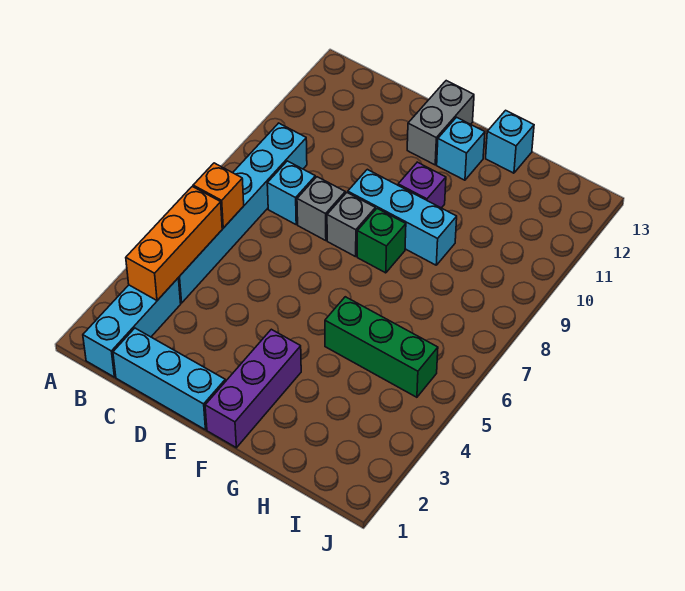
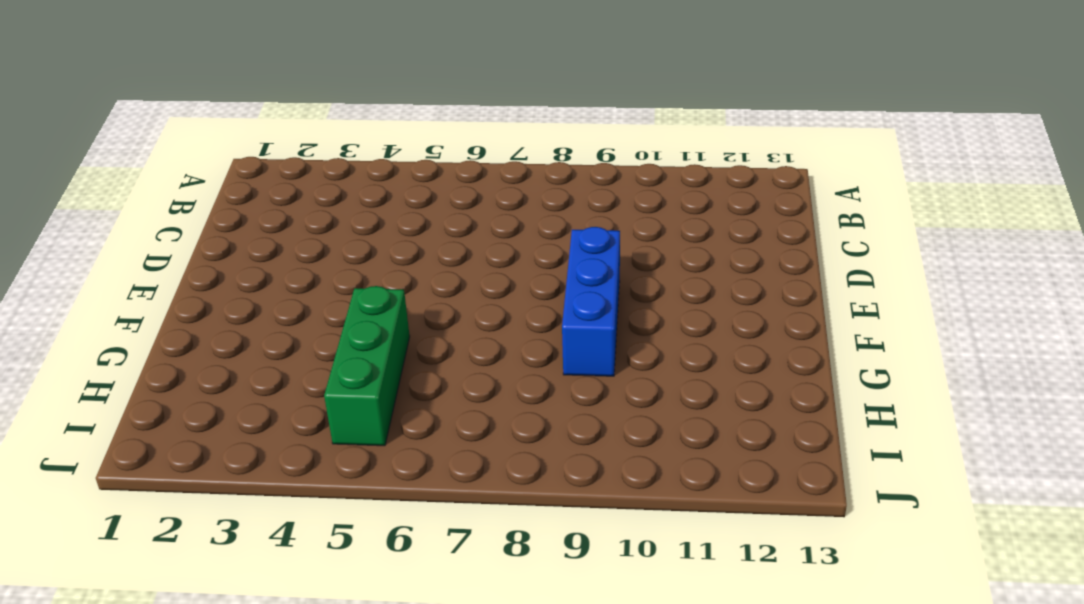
blue 1x3 brick [562,227,620,376] -> cyan 1x3 brick [348,169,457,265]
none -> cyan 1x3 brick [83,278,181,377]
none -> cyan 1x6 brick [178,123,307,303]
none -> cyan 1x3 brick [113,328,225,430]

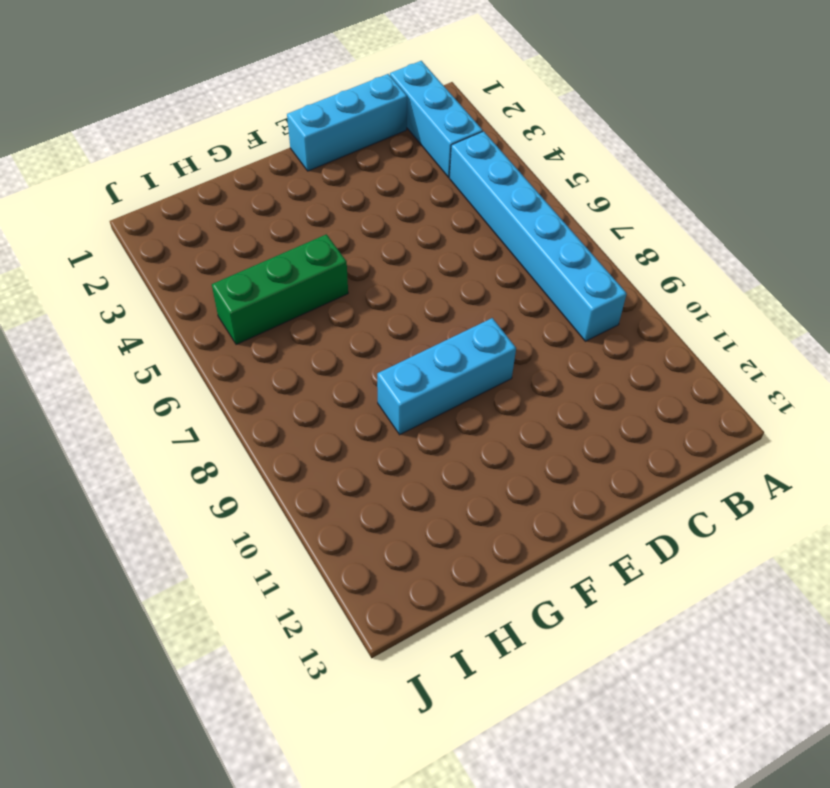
none -> cyan 1x1 brick [267,161,315,224]
none -> grey 1x1 brick [297,177,345,241]
none -> grey 1x1 brick [327,193,375,257]

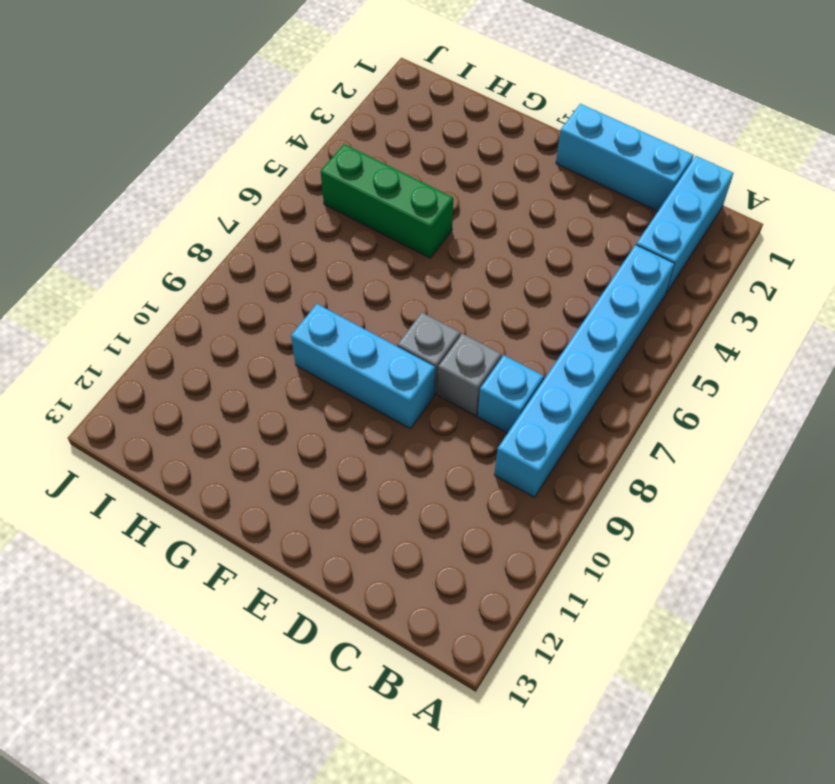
none -> grey 1x2 brick [407,81,474,165]
none -> purple 1x3 brick [205,329,301,448]
none -> green 1x1 brick [357,209,406,273]

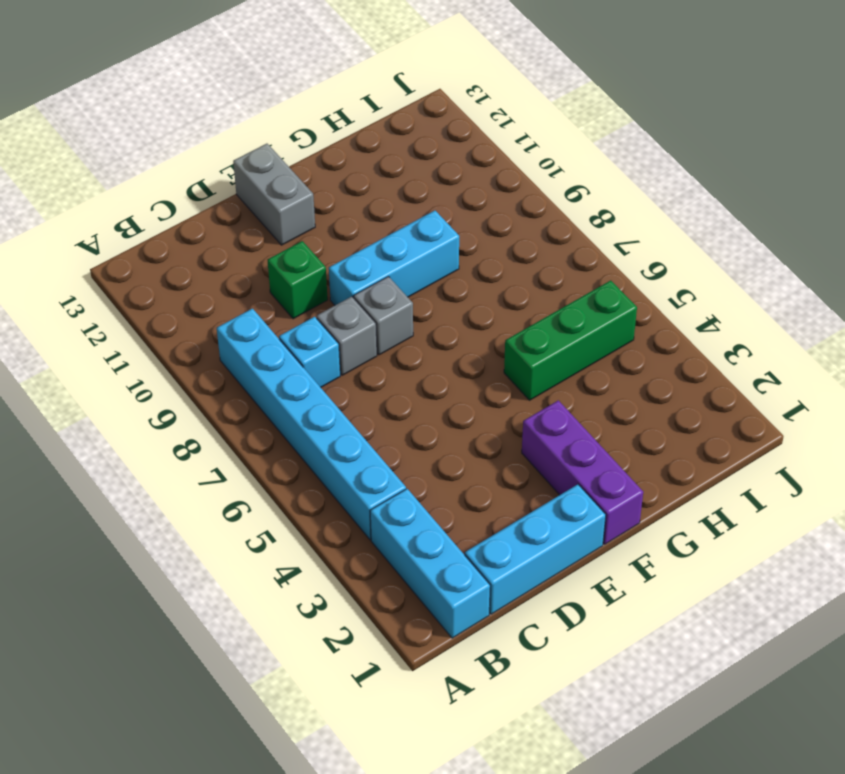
green 1x1 brick [268,241,328,319] -> green 1x1 brick moved to [357,209,406,273]
none -> purple 1x1 brick [398,162,446,208]
none -> cyan 1x1 brick [437,117,485,180]
none -> cyan 1x1 brick [486,110,534,173]

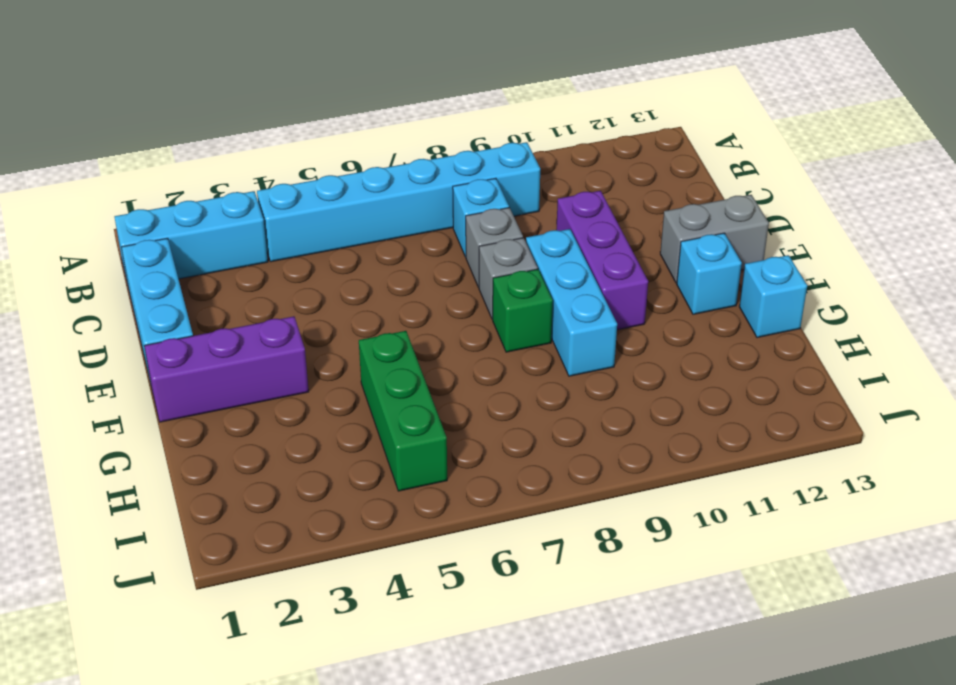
purple 1x3 brick [556,191,648,330] -> purple 1x1 brick [398,162,446,208]
none -> orange 1x3 brick [126,186,222,300]
none -> orange 1x1 brick [193,163,244,228]

